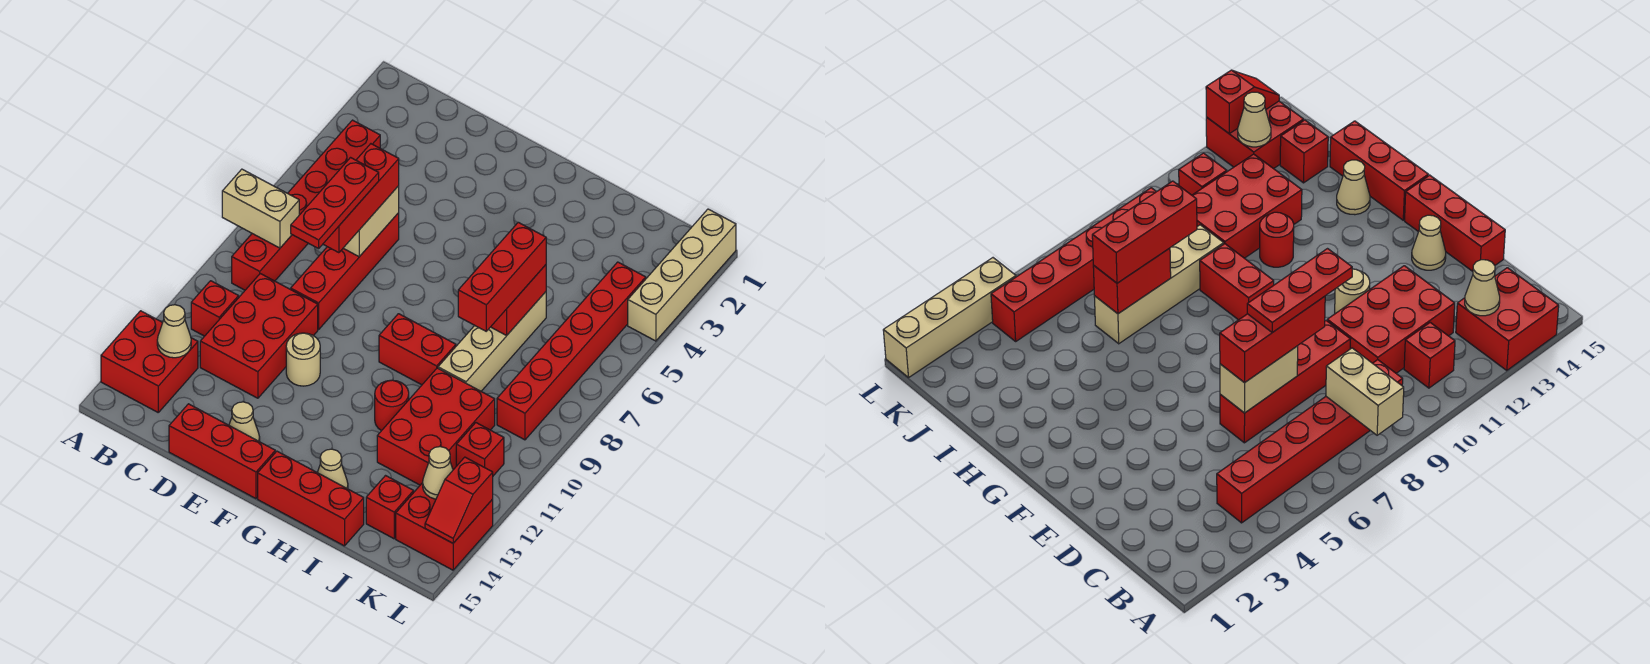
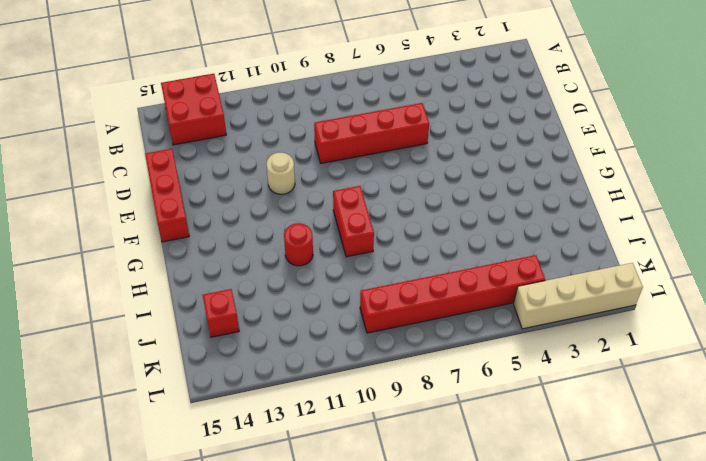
none -> red 1x6 brick [232,120,380,290]
none -> red 1x1 brick [191,281,239,336]
none -> red 2x3 brick [200,274,318,398]

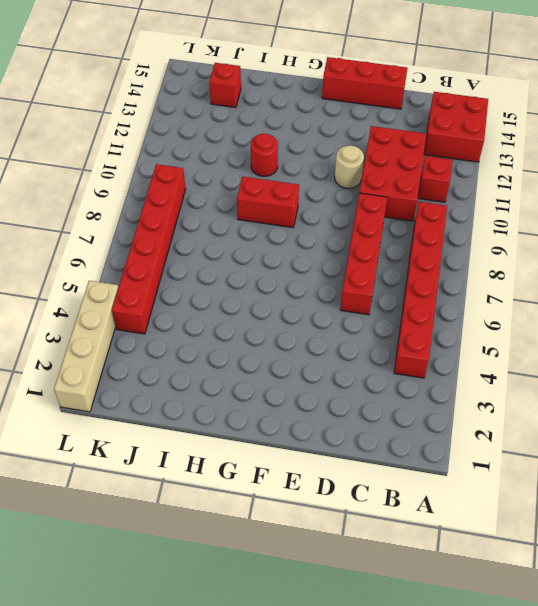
none -> tan 1x1 cone [229,402,260,441]
none -> red 1x3 brick [258,451,364,546]
none -> tan 1x1 cone [317,449,348,489]

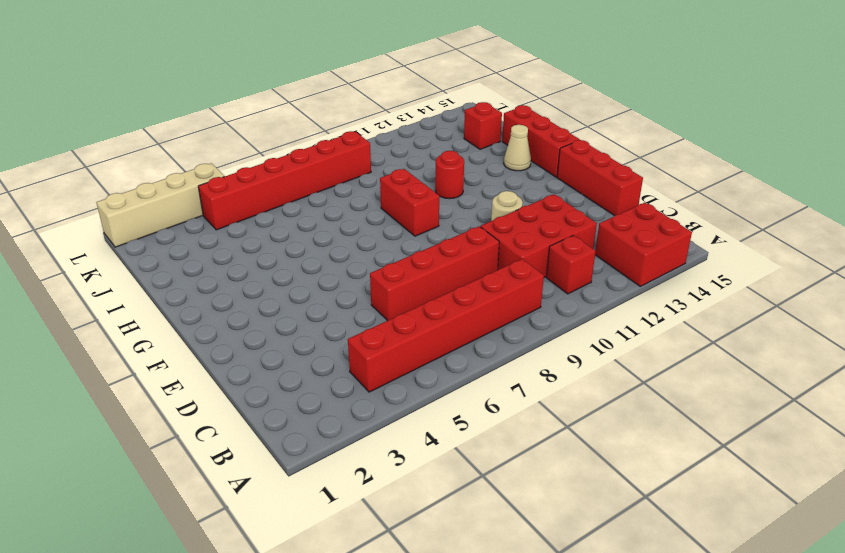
none -> tan 1x1 cone [229,402,260,441]
none -> tan 1x4 brick [438,292,546,391]
none -> red 2x3 brick [377,368,495,485]

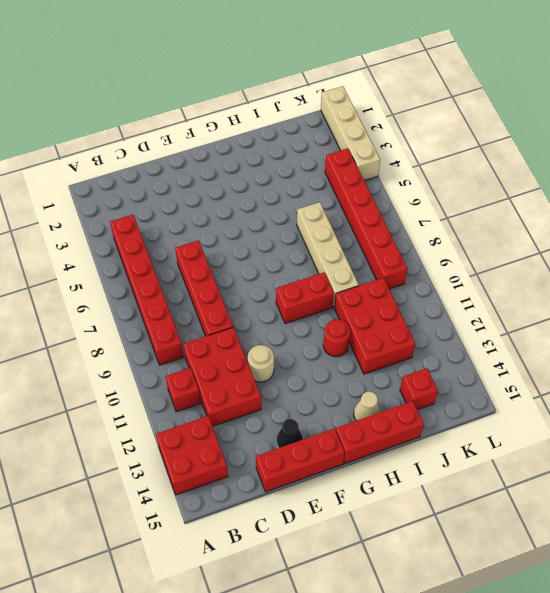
black 1x1 cone [277,419,303,448] -> tan 1x1 cone [229,402,260,441]
none -> red 1x1 brick [456,423,504,476]
none -> red 2x2 brick [396,483,493,570]
none -> tan 1x2 brick [222,169,299,248]

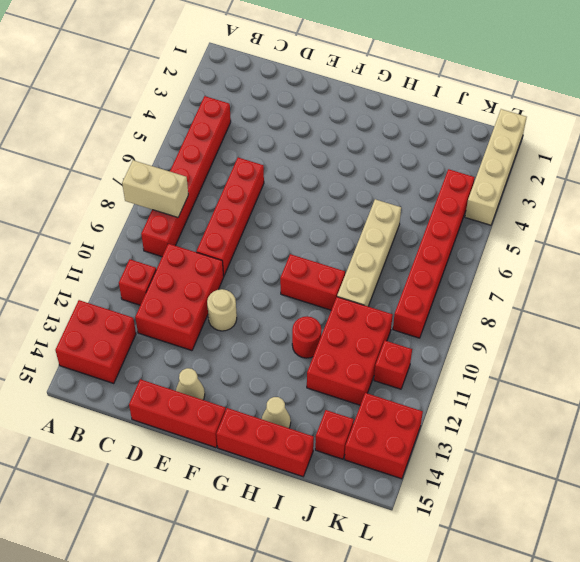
none -> tan 1x1 cone [157,305,191,358]
none -> tan 1x2 brick [344,186,399,257]
none -> red 1x2 brick [491,265,546,336]

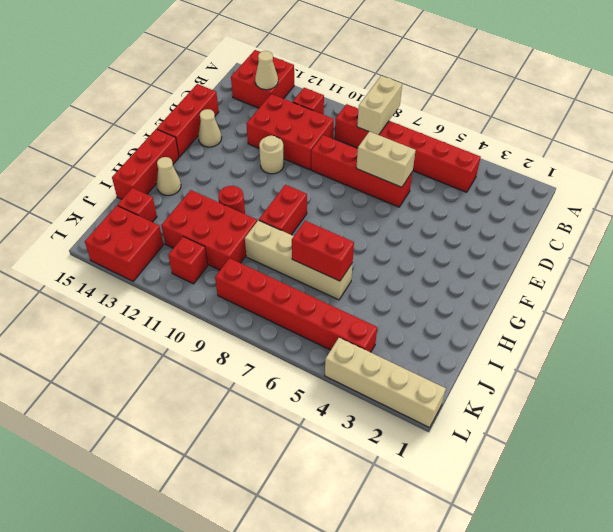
none -> tan 1x1 cone [423,447,453,499]
none -> red 1x2 slope [425,457,493,543]
none -> red 1x3 brick [323,144,399,253]

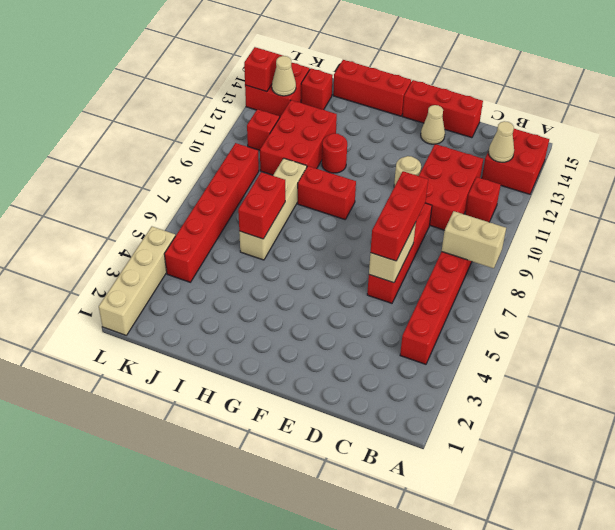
none -> tan 1x1 cone [317,449,348,489]
none -> red 1x3 brick [458,222,546,331]
none -> red 1x3 plate [291,158,379,248]

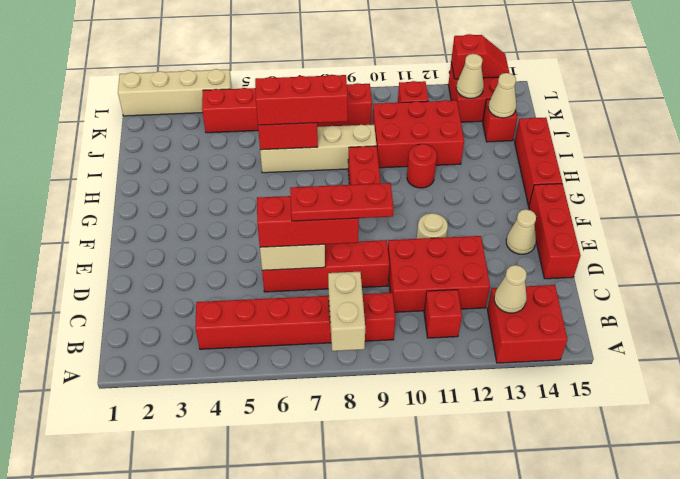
tan 1x1 cone [488,73,516,118] -> tan 1x1 cone moved to [317,449,348,489]

